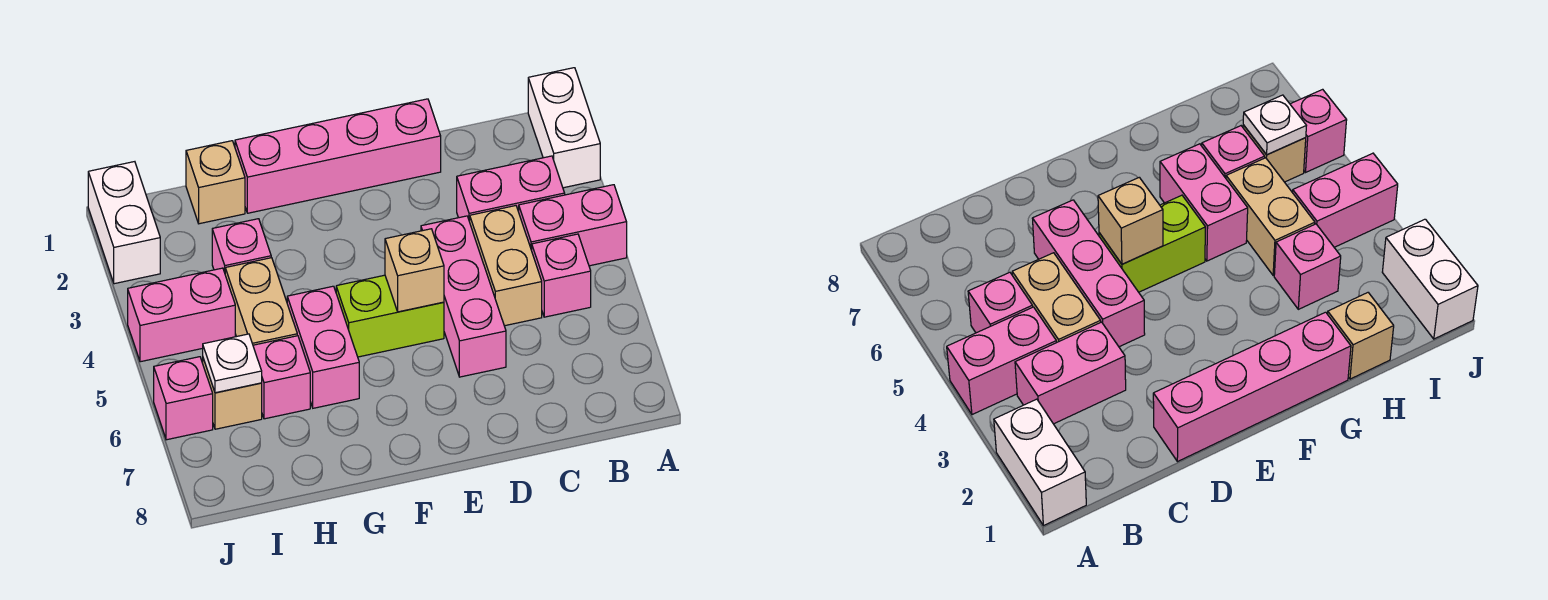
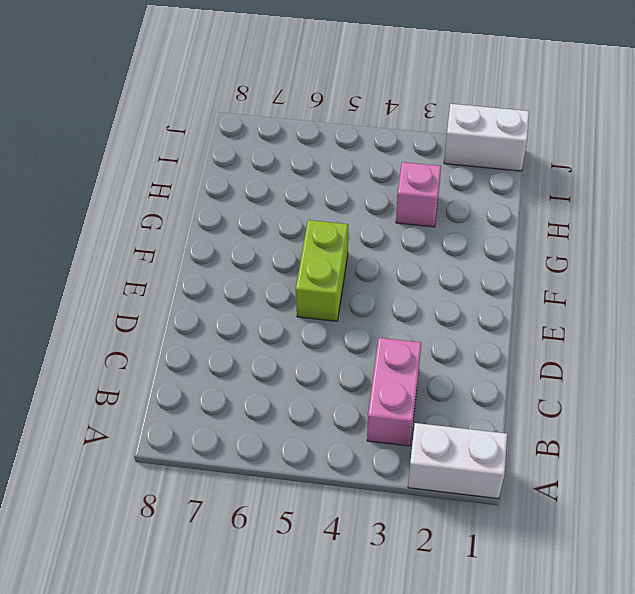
none -> pink 1x2 brick [519,185,627,266]
none -> pink 1x1 brick [532,234,591,317]
none -> tan 1x2 brick [470,206,542,326]

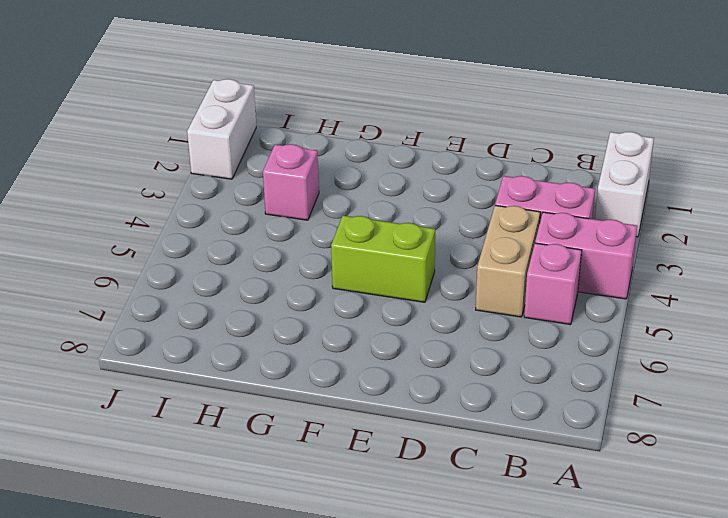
none -> pink 1x4 brick [235,99,441,213]
none -> pink 1x3 brick [421,216,506,377]
none -> pink 1x2 brick [287,286,359,408]

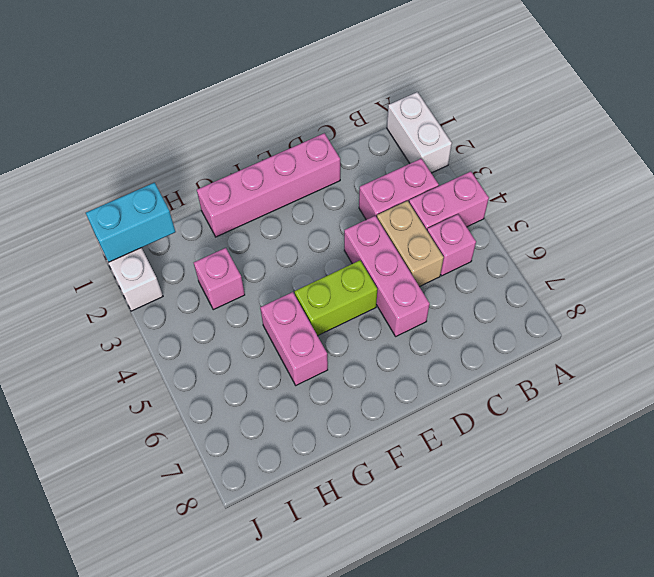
cyan 1x2 brick [86,183,175,262] -> none
none -> tan 1x1 brick [186,141,245,224]
none -> tan 1x2 brick [225,258,297,345]
none -> pink 1x1 brick [253,336,310,419]

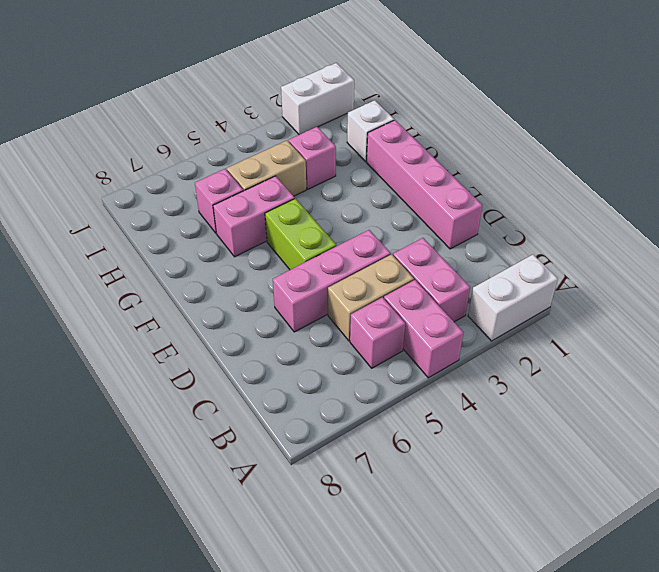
white 1x1 brick [347,100,394,161] -> tan 1x1 brick [186,141,245,224]
none -> pink 1x2 brick [128,268,235,362]
none -> tan 1x1 brick [203,359,262,429]
none -> pink 1x1 brick [154,357,213,440]

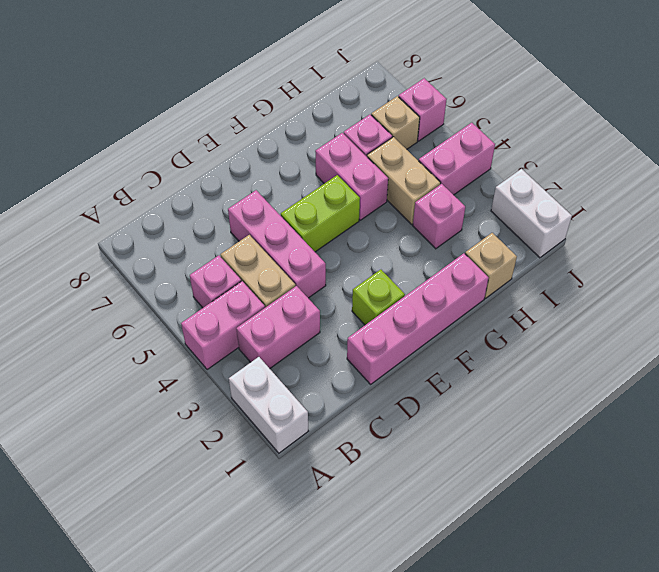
lime 1x1 brick [352,270,405,325] -> none
none -> tan 1x1 brick [385,229,444,312]
none -> white 1x1 plate [203,334,262,393]

